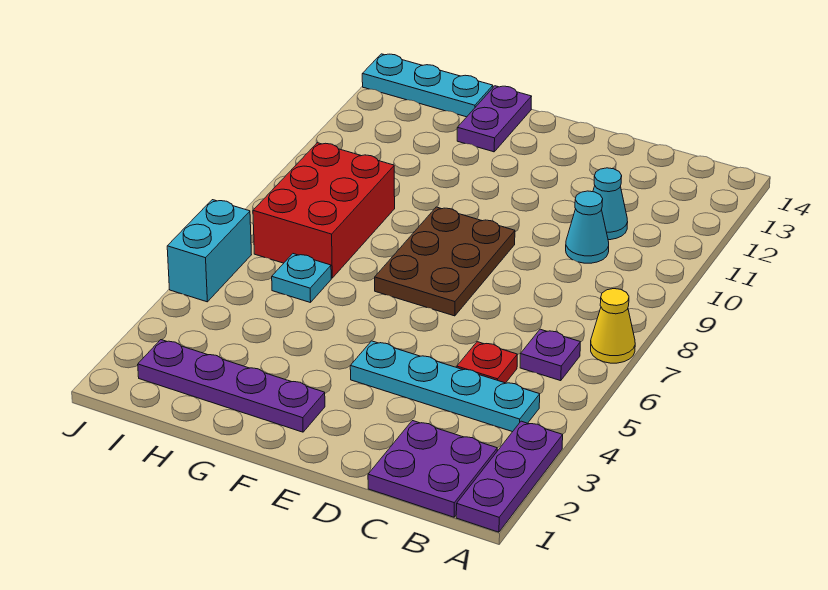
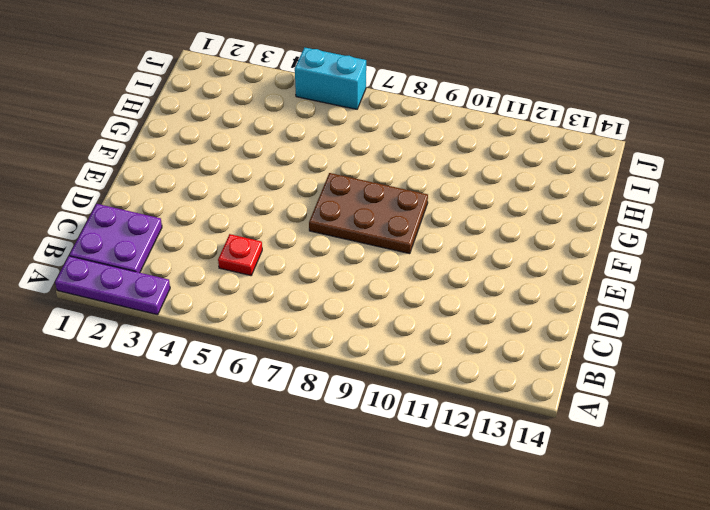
none -> yellow 1x1 cone [591,289,635,363]
none -> cyan 1x4 plate [350,341,540,432]
none -> purple 1x1 plate [520,329,580,381]

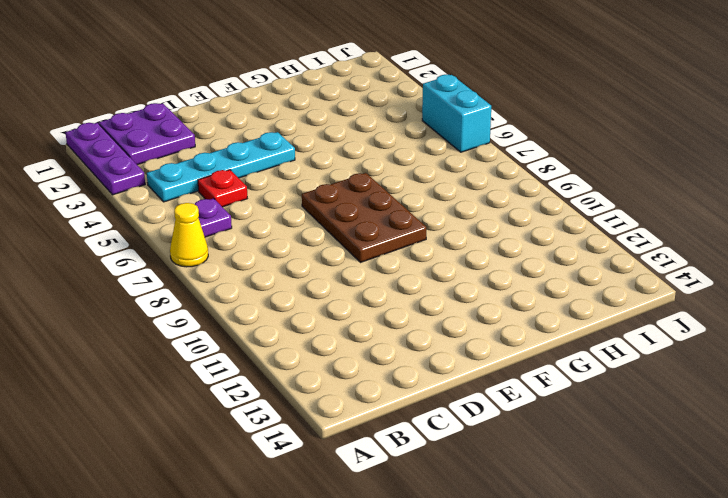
none -> cyan 1x1 cone [566,191,609,263]
none -> cyan 1x1 cone [593,168,628,240]
none -> purple 1x4 plate [138,340,325,432]

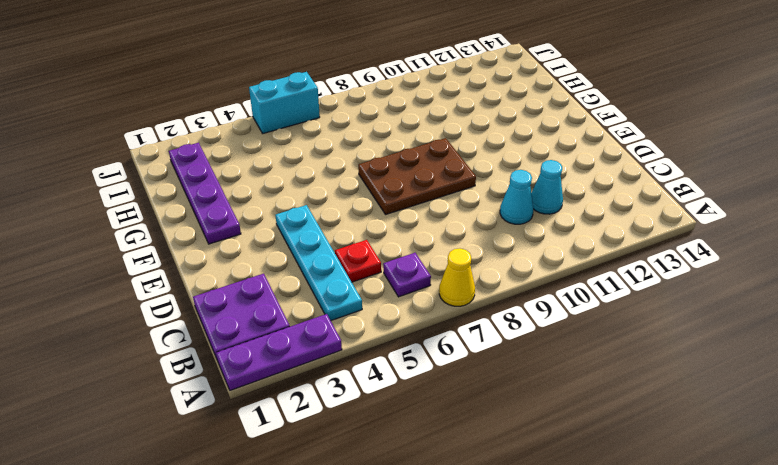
none -> purple 1x2 plate [457,86,532,152]
none -> cyan 1x1 plate [272,254,331,303]
none -> red 2x3 brick [253,143,395,278]

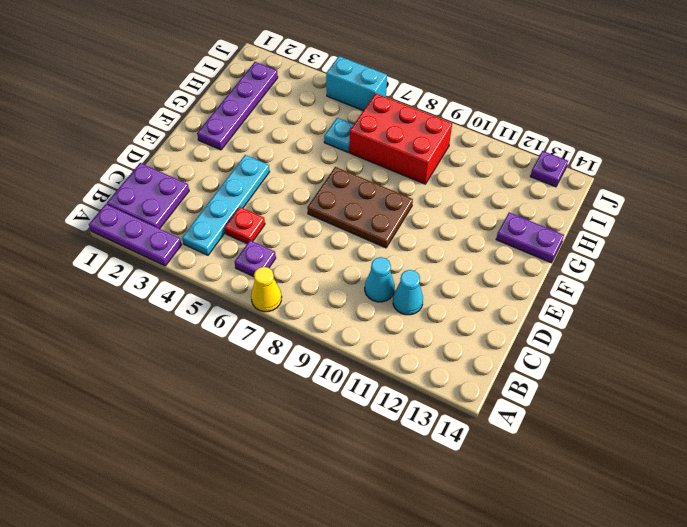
purple 1x1 plate [530,151,568,187] -> none
none -> cyan 1x3 plate [362,54,493,117]

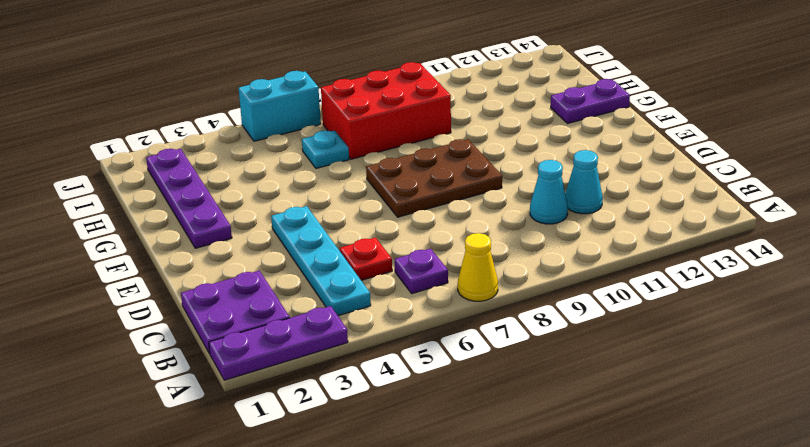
none -> cyan 1x3 plate [362,54,493,117]

